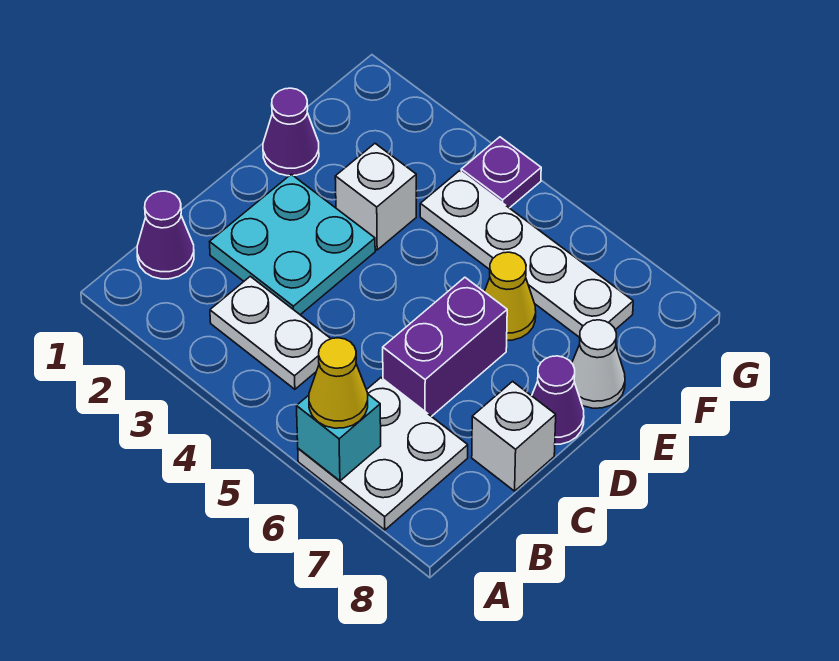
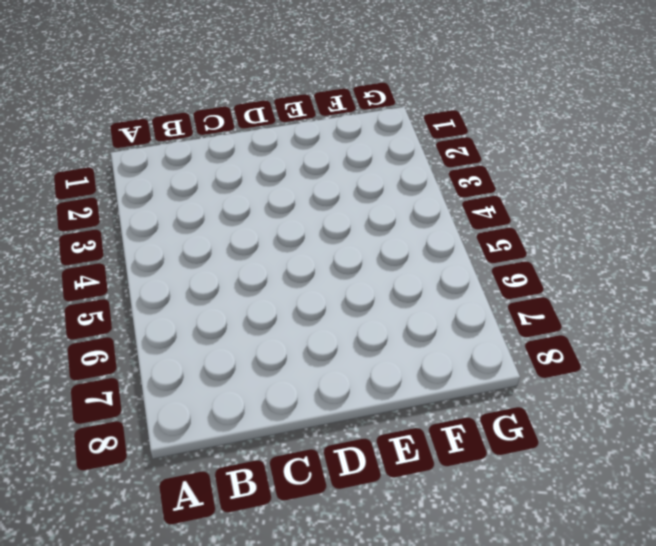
none -> white 2x2 plate [298,378,468,530]
none -> purple 1x1 cone [137,191,194,279]
none -> white 1x2 plate [210,276,331,389]

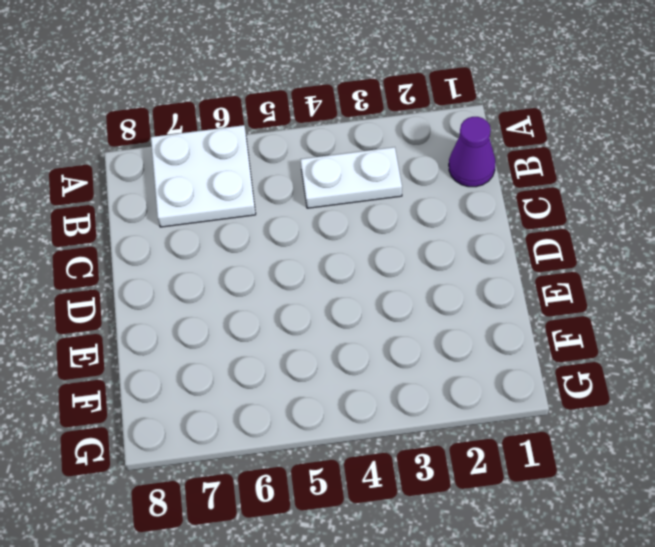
none -> cyan 2x2 plate [210,174,375,315]
none -> purple 1x2 brick [383,277,507,417]
none -> white 1x1 brick [472,381,556,491]

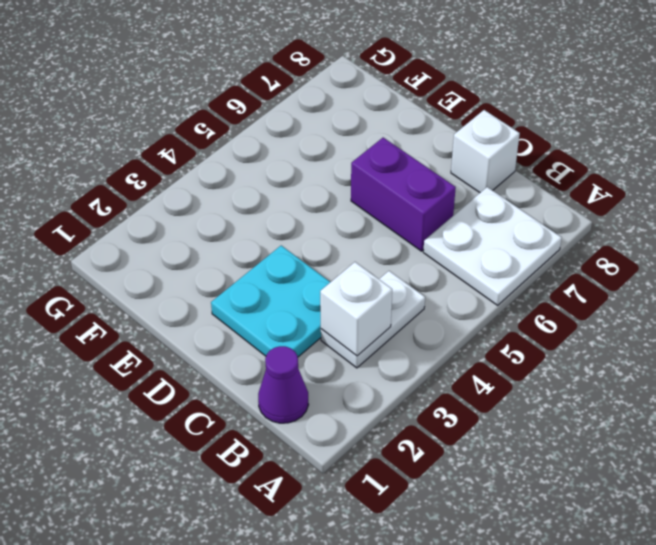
white 1x1 brick [320,262,392,356] -> white 1x1 brick moved to [335,144,416,250]
none -> purple 1x1 cone [532,356,584,444]
none -> purple 1x1 cone [263,88,319,176]
none -> yellow 1x1 cone [484,252,536,340]

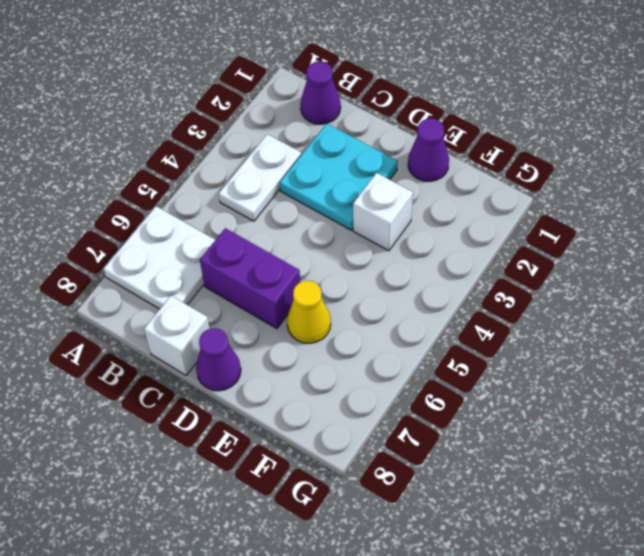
none -> white 1x1 cone [572,320,625,408]
none -> white 1x4 plate [420,171,633,338]
none -> purple 1x1 plate [461,137,541,208]

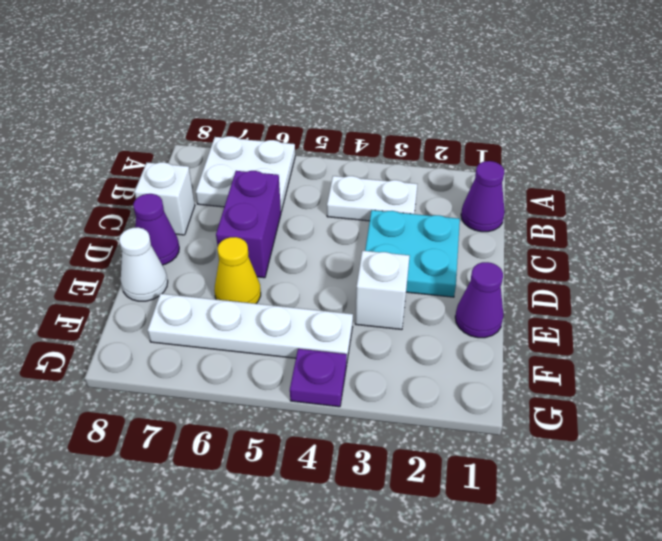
none -> cyan 1x1 brick [297,395,381,481]
none -> yellow 1x1 cone [309,338,368,428]

